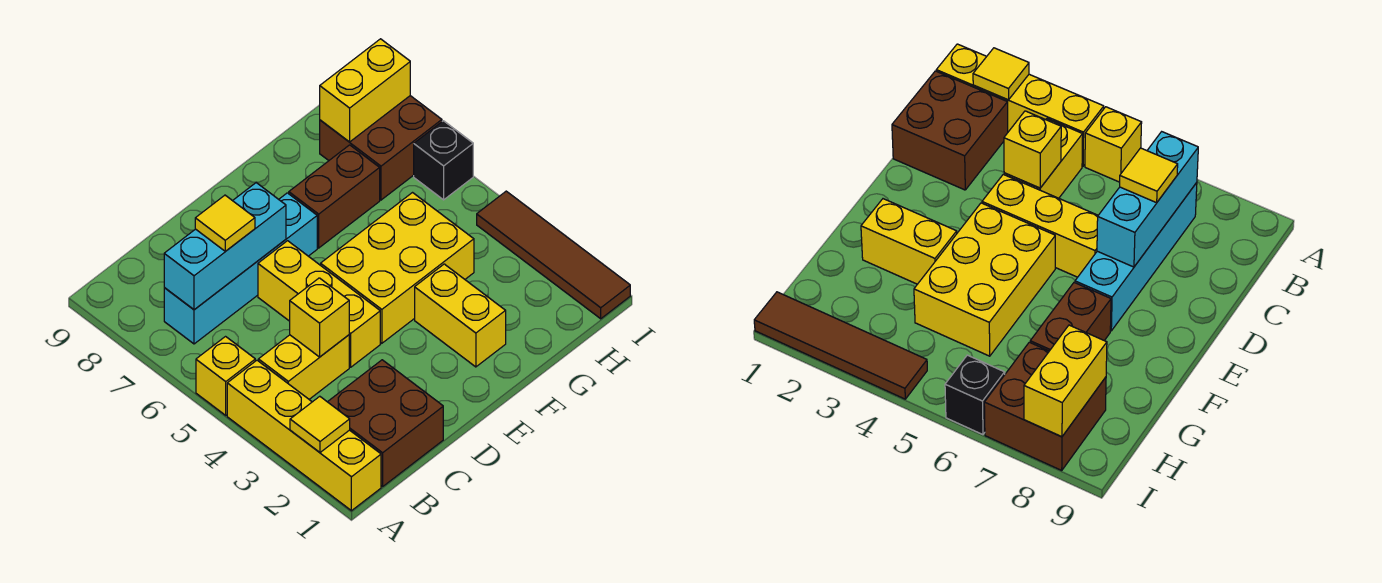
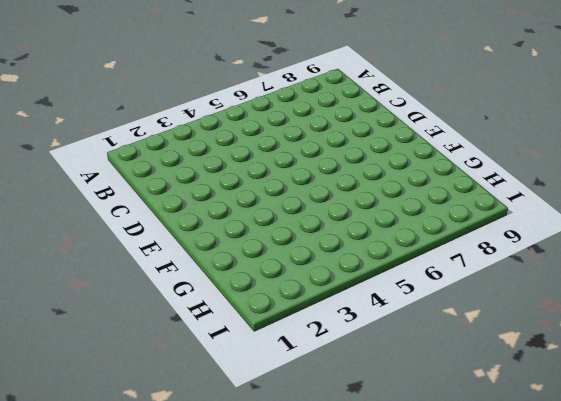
none -> yellow 1x4 brick [227,360,381,511]
none -> yellow 1x1 brick [196,337,255,415]
none -> brown 2x2 brick [328,360,443,487]

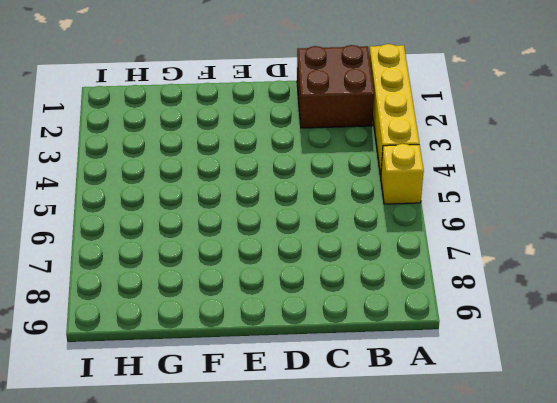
none -> yellow 1x2 brick [258,335,349,399]
none -> cyan 1x4 brick [164,193,317,344]
none -> yellow 1x3 brick [258,241,380,367]

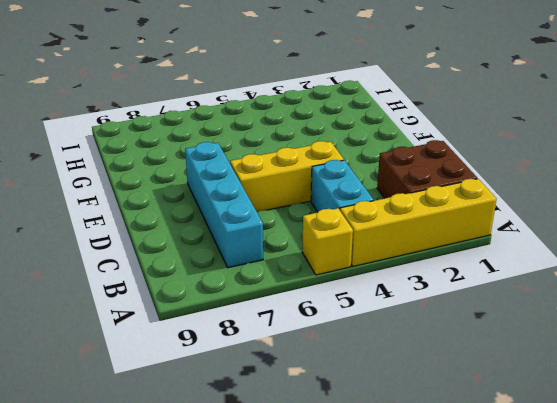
cyan 1x2 brick [311,160,374,212] -> yellow 1x2 brick [258,335,349,399]
none -> yellow 2x3 brick [321,193,474,343]
none -> yellow 1x2 brick [415,264,506,367]
none -> brown 1x2 brick [289,145,380,248]

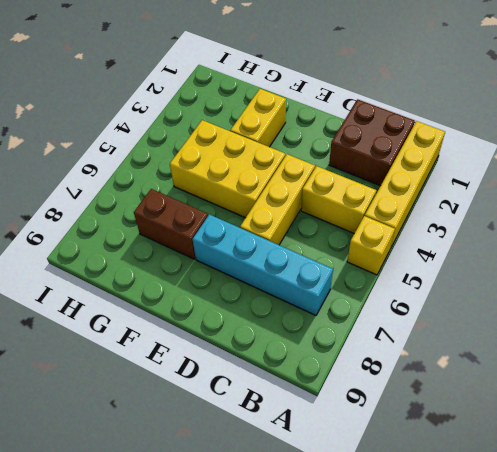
none -> brown 2x2 brick [320,96,442,200]
none -> brown 1x4 tile [477,191,630,319]
none -> black 1x1 brick [414,121,473,200]

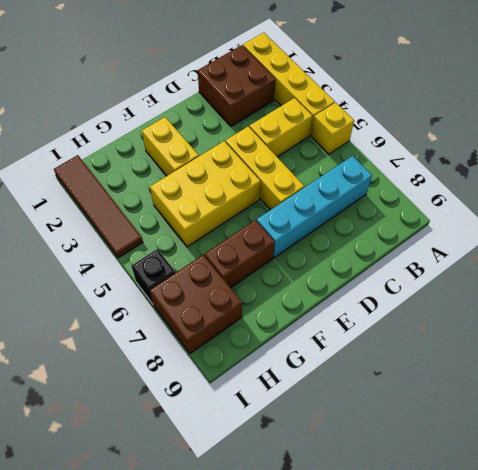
none -> yellow 1x1 tile [290,396,350,452]
none -> cyan 1x3 brick [164,183,286,310]
none -> yellow 1x1 brick [290,278,349,357]

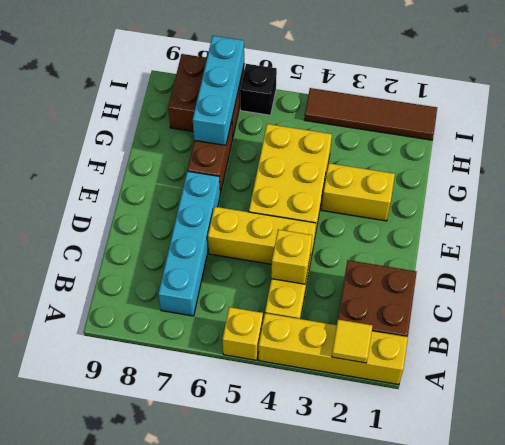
cyan 1x3 brick [193,36,244,145] -> cyan 1x3 brick moved to [164,183,286,310]
none -> yellow 1x2 brick [320,39,410,142]
none -> yellow 1x1 tile [195,195,255,251]

